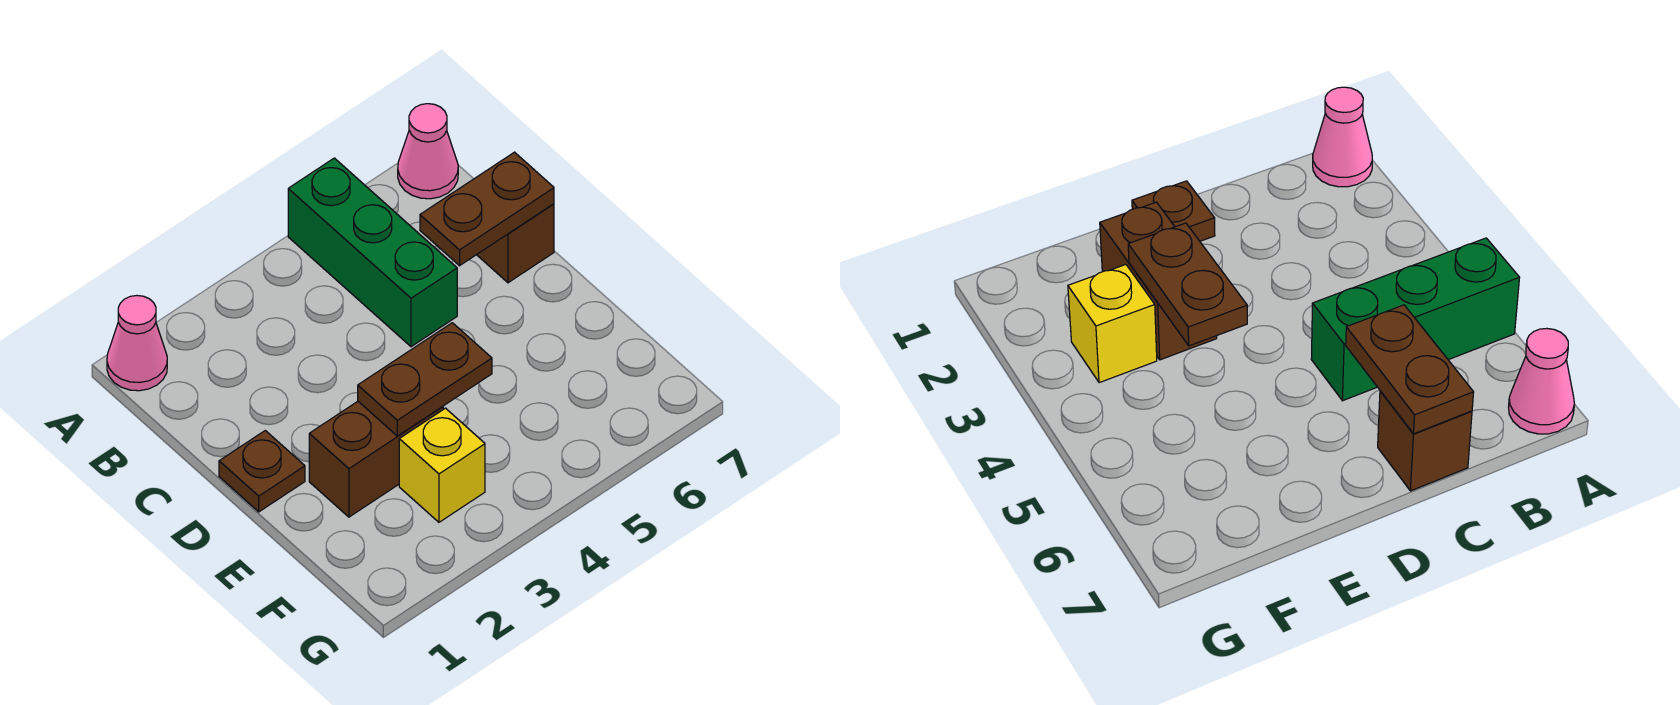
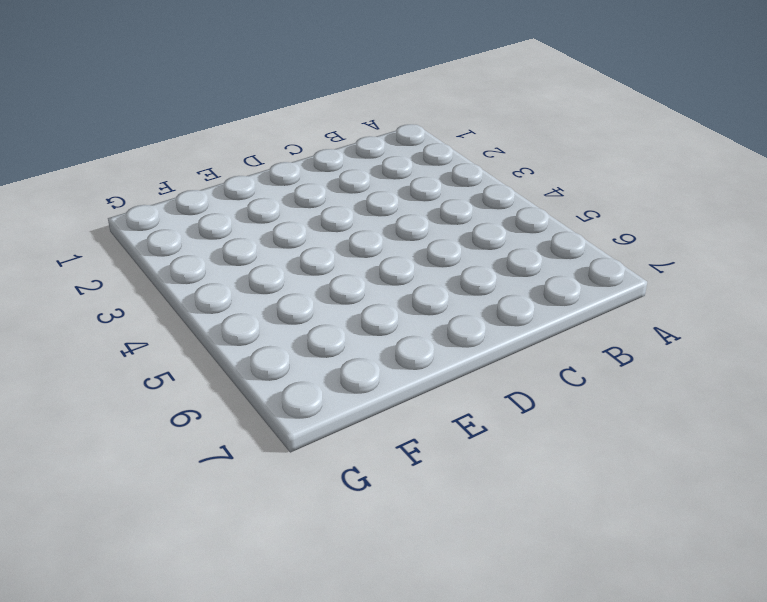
none -> pink 1x1 cone [107,296,167,391]
none -> green 1x3 brick [288,158,457,347]

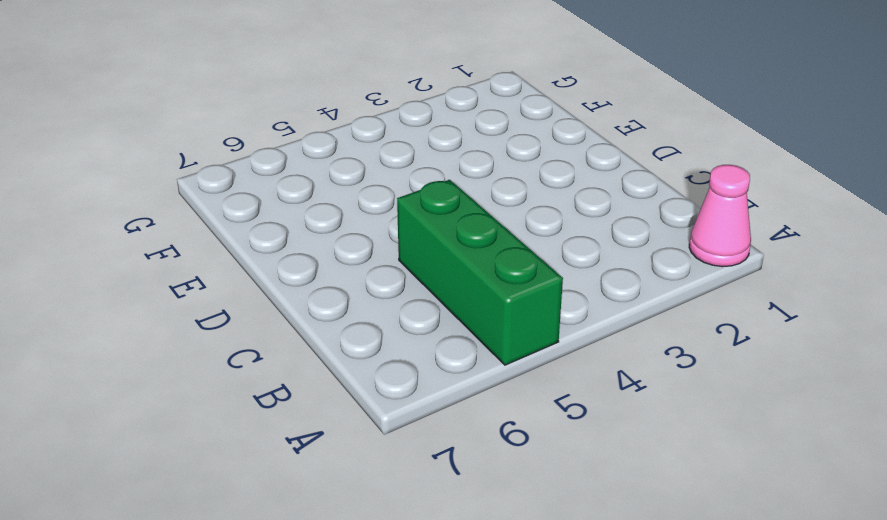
none -> pink 1x1 cone [398,104,458,199]
none -> brown 1x1 brick [477,204,554,283]

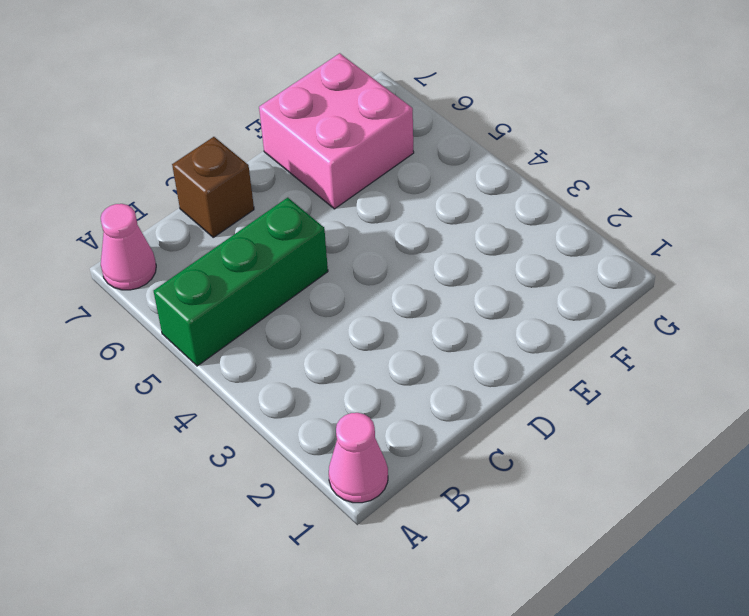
pink 2x2 brick [259,53,414,209] -> none
none -> brown 1x1 plate [219,431,305,512]
none -> brown 1x2 brick [309,402,443,517]

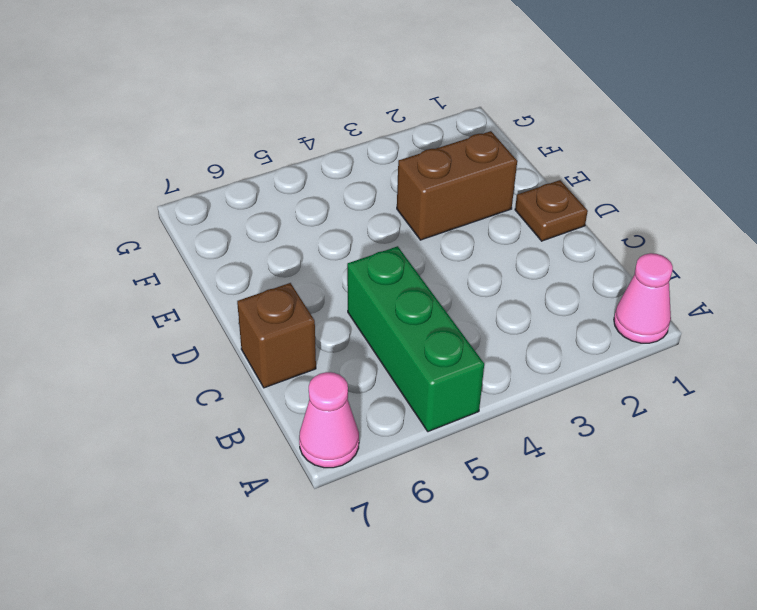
none -> yellow 1x1 brick [399,408,485,522]
none -> brown 1x2 plate [420,152,554,266]

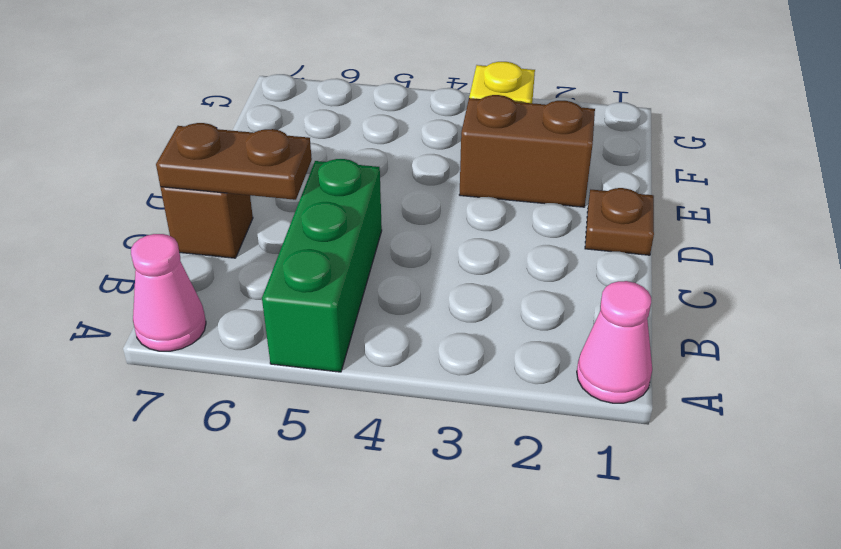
none -> brown 1x2 plate [358,323,492,436]

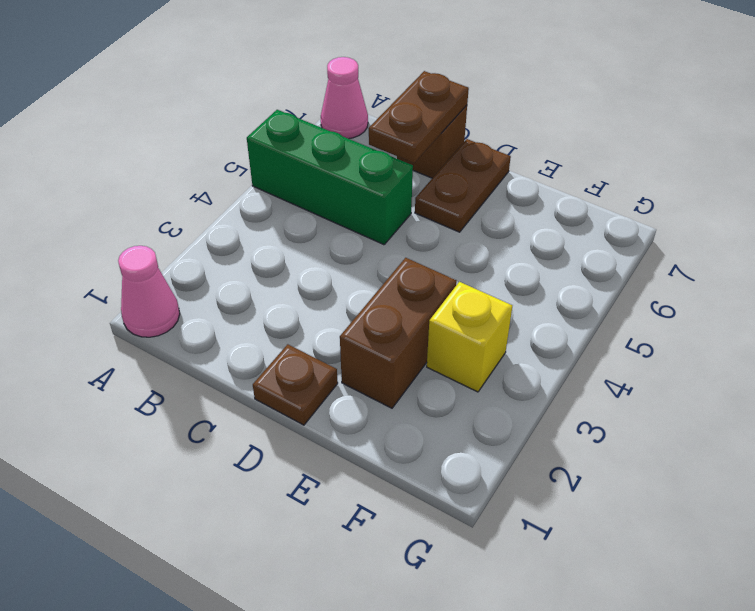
brown 1x2 plate [415,139,511,232] -> brown 1x2 plate moved to [358,323,492,436]

